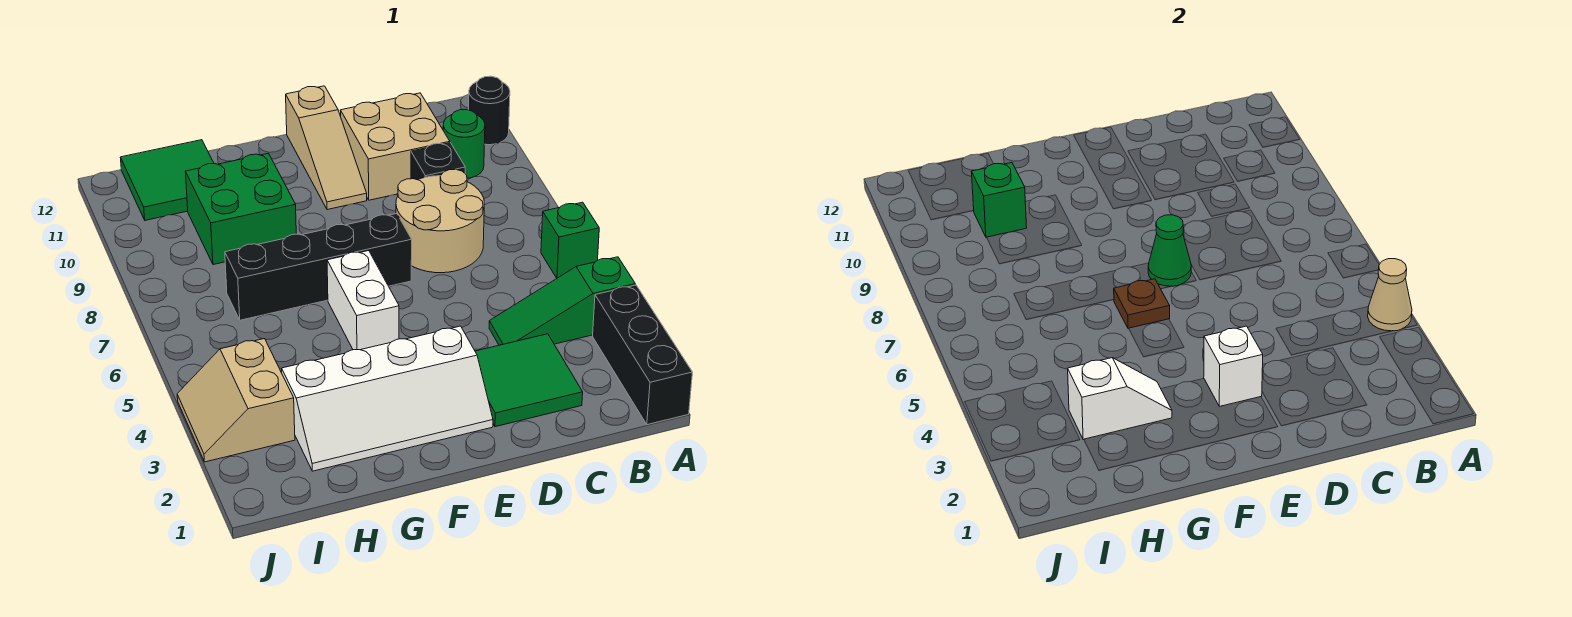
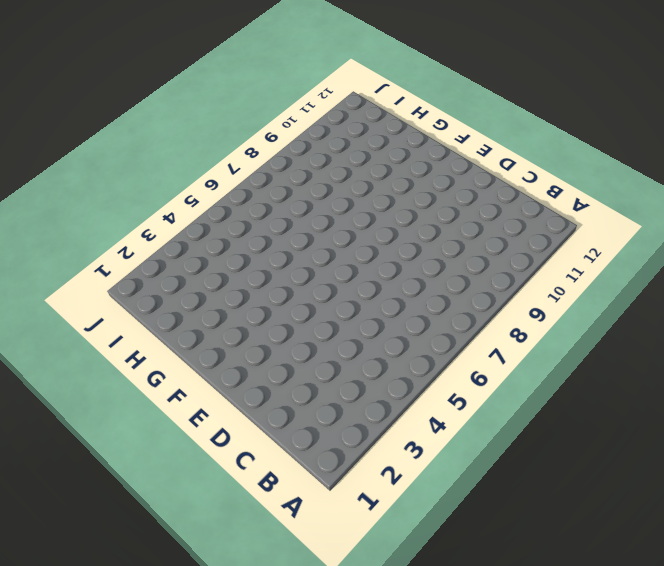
none -> black 1x3 brick [593,285,692,425]
none -> green 1x3 slope [489,257,635,345]
none -> green 1x1 brick [541,202,599,278]

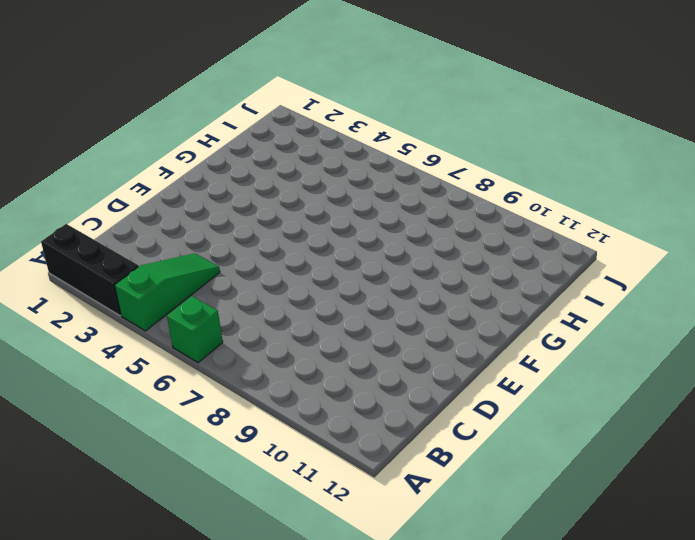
none -> black 1x1 round brick [468,76,510,145]
none -> green 1x1 round brick [443,110,485,178]
none -> green 2x2 tile [475,334,583,427]

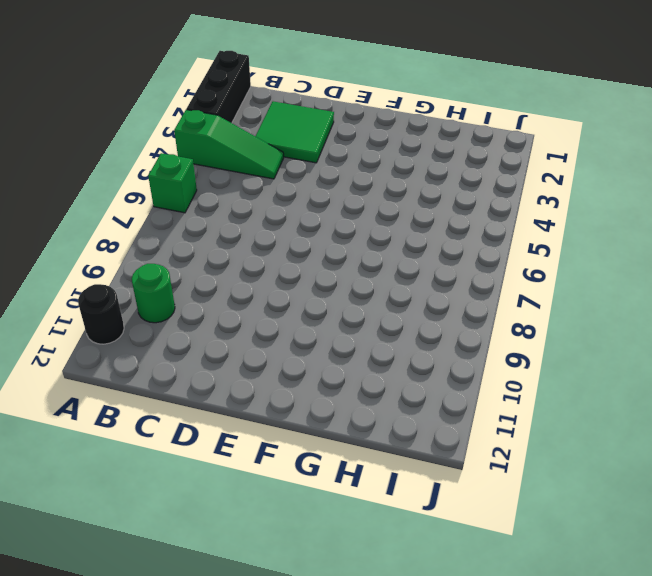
none -> tan 2x2 round brick [396,169,484,273]
none -> black 1x1 brick [411,143,465,180]
none -> tan 2x2 brick [340,93,450,200]

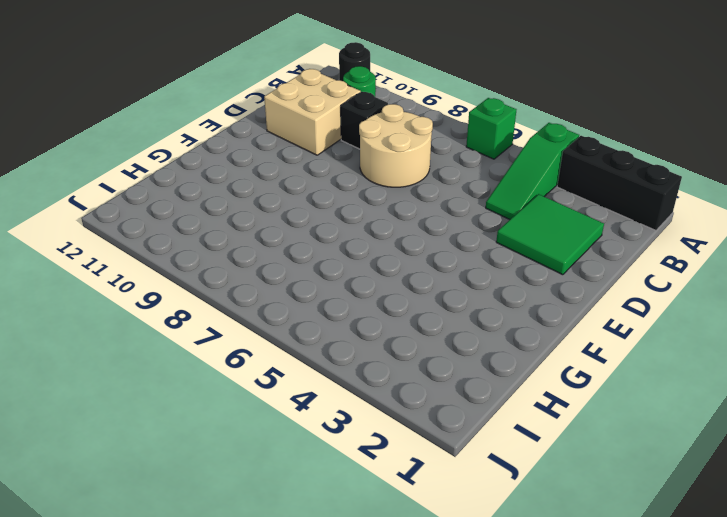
none -> white 2x4 slope [282,326,493,471]
none -> black 1x4 brick [225,214,412,320]
none -> tan 1x3 slope [286,86,367,210]

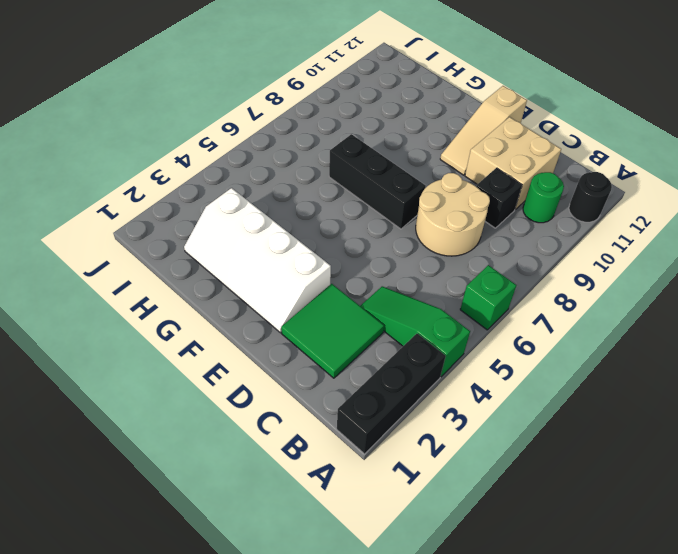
black 1x3 brick [329,134,426,229] -> black 1x4 brick [225,214,412,320]
none -> white 1x2 brick [327,251,399,350]
none -> green 2x2 brick [185,153,296,265]
none -> green 2x2 tile [120,140,214,220]

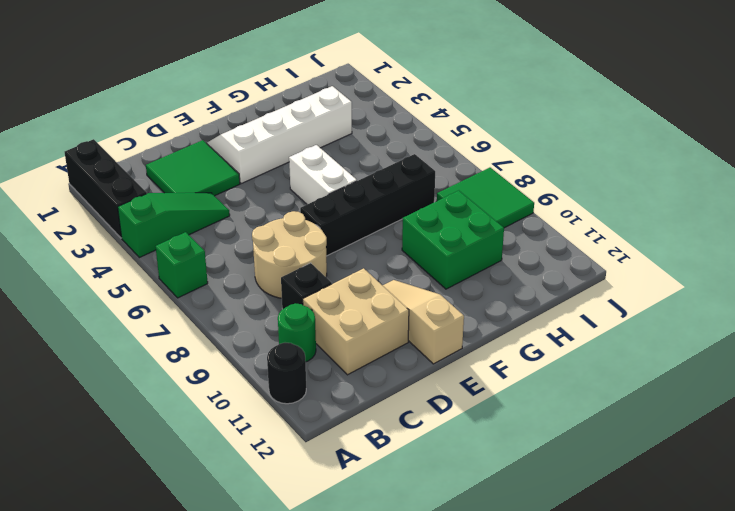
green 2x2 tile [437,168,534,228] -> green 2x2 tile moved to [120,140,214,220]
none -> tan 2x2 slope [177,339,295,462]
none -> tan 1x1 cone [1368,259,1412,331]
none -> white 1x1 brick [1204,326,1263,406]

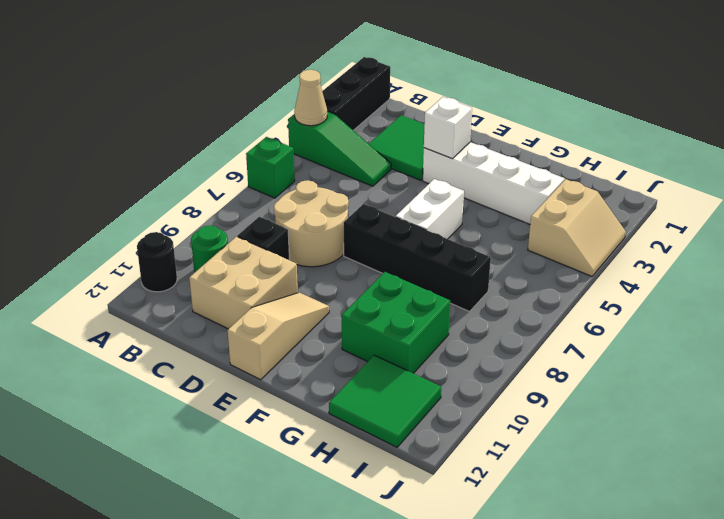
none -> green 1x1 cone [1148,215,1191,286]
none -> brown 1x1 plate [1114,279,1170,329]
none -> white 1x2 slope [1068,358,1172,440]

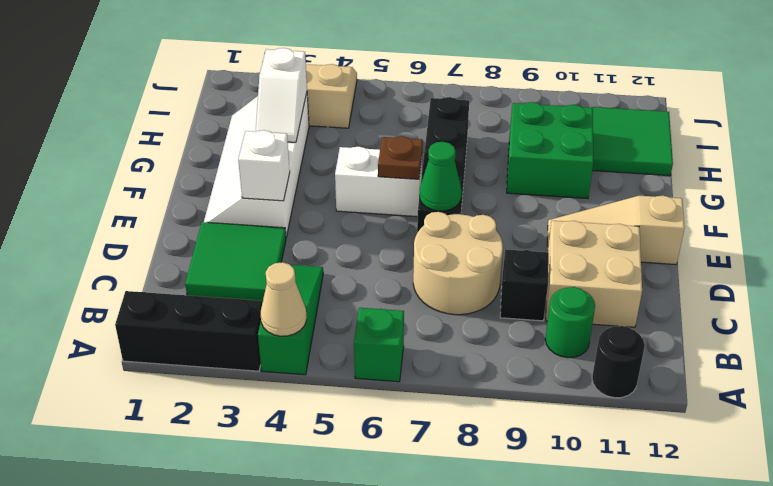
none -> green 1x1 brick [971,163,1027,238]

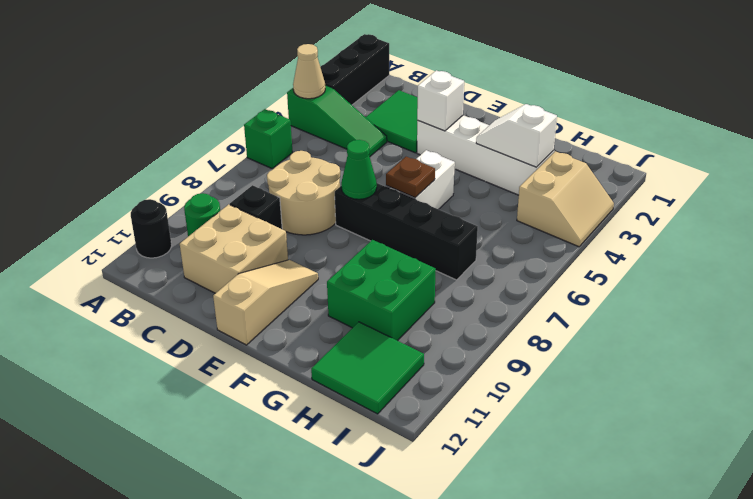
none -> green 1x1 brick [971,163,1027,238]

